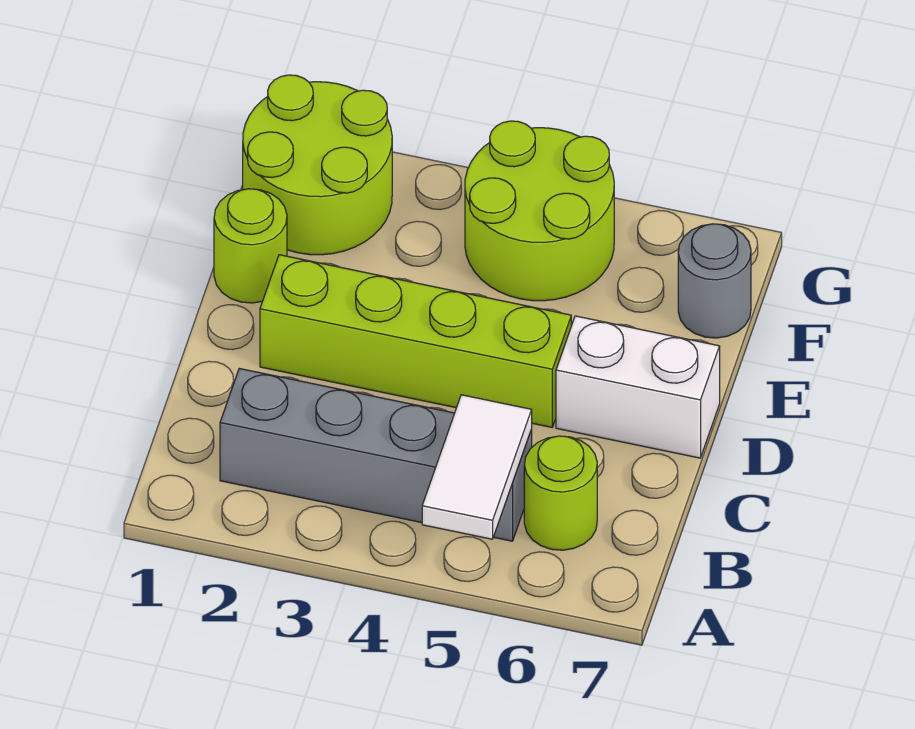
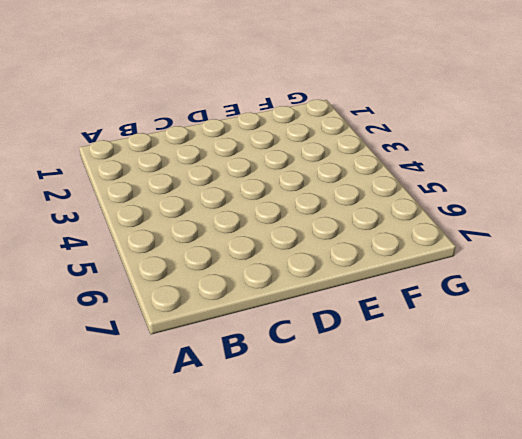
none -> grey 1x4 brick [220,368,532,541]
none -> lime 1x1 round brick [524,436,597,550]

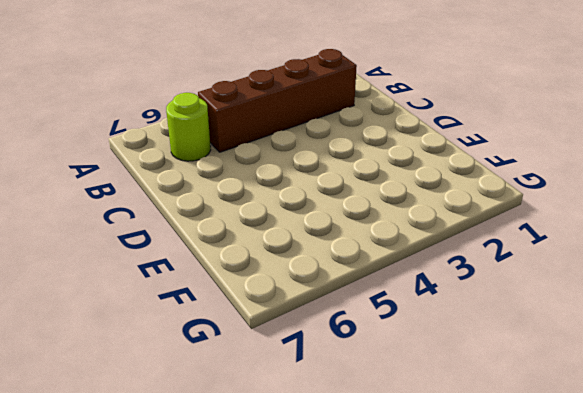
brown 1x4 brick [198,49,357,152] -> grey 1x4 brick [220,368,532,541]
none -> lime 1x4 brick [260,255,571,427]
none -> white 1x2 brick [556,316,720,458]

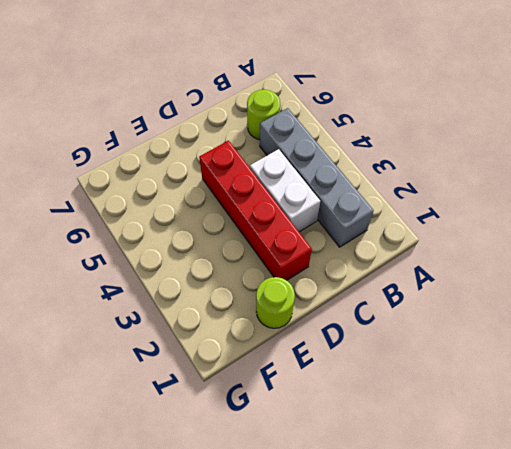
white 1x2 brick [250,149,320,232] -> white 1x2 brick moved to [556,316,720,458]
red 1x4 brick [199,141,312,280] -> lime 1x4 brick [260,255,571,427]
none -> lime 2x2 round brick [243,75,392,255]
none -> lime 2x2 round brick [465,121,614,301]

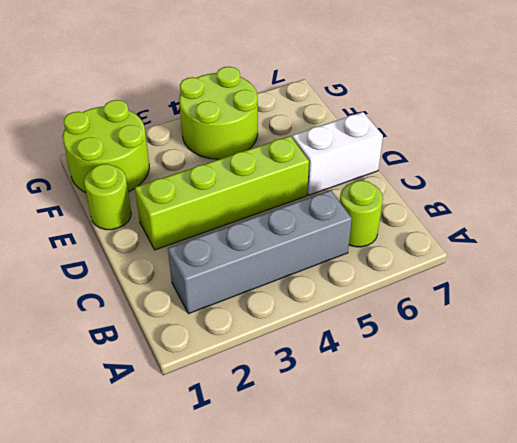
none -> grey 1x1 round brick [678,224,751,338]
none -> white 1x2 tile [422,395,532,539]

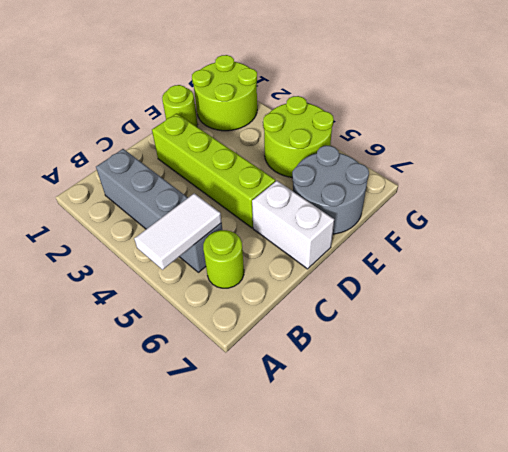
grey 2x2 round brick [292,146,369,234] -> grey 1x1 round brick [678,224,751,338]

